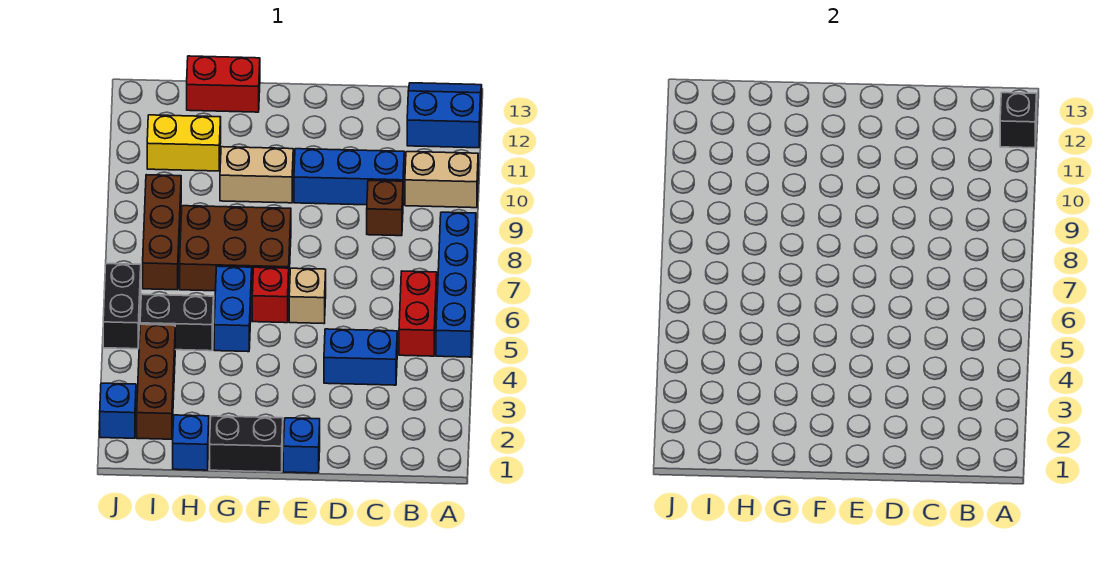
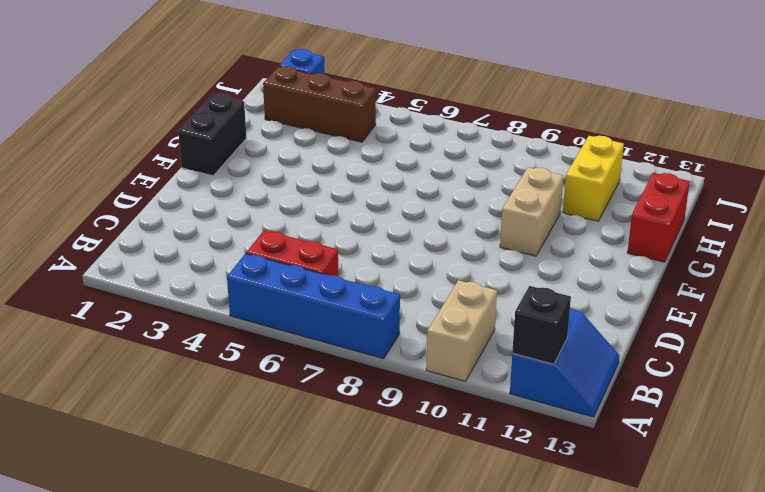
none -> blue 1x2 brick [324,329,397,385]
none -> brown 1x1 brick [367,180,403,236]
none -> blue 1x3 brick [294,149,404,205]

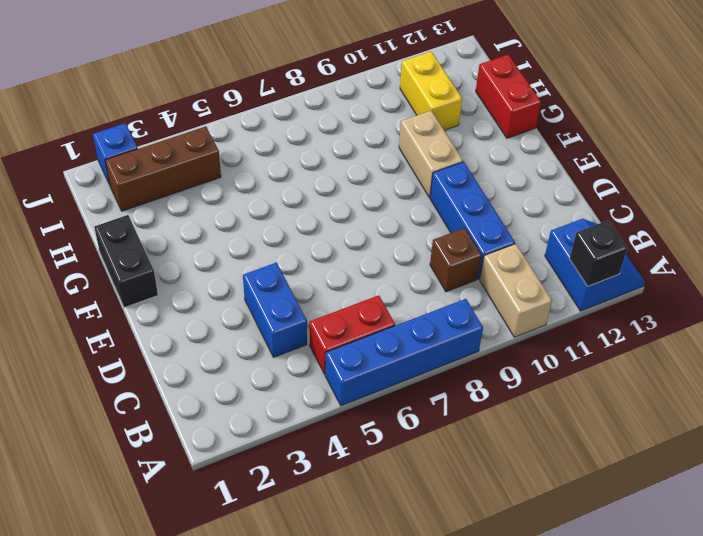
none -> blue 1x1 brick [283,418,320,473]
none -> tan 1x1 brick [289,268,326,324]
none -> red 1x1 brick [252,267,289,323]

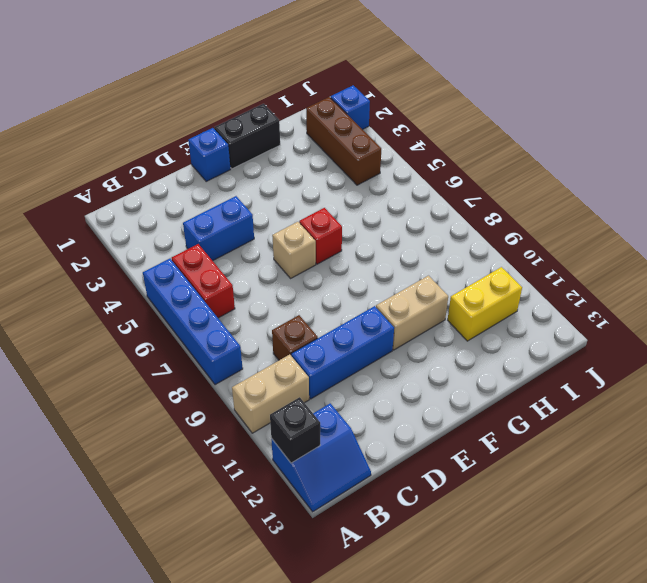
none -> brown 2x3 brick [180,206,291,292]
none -> blue 1x2 brick [214,266,252,352]
none -> red 1x2 brick [187,56,260,112]

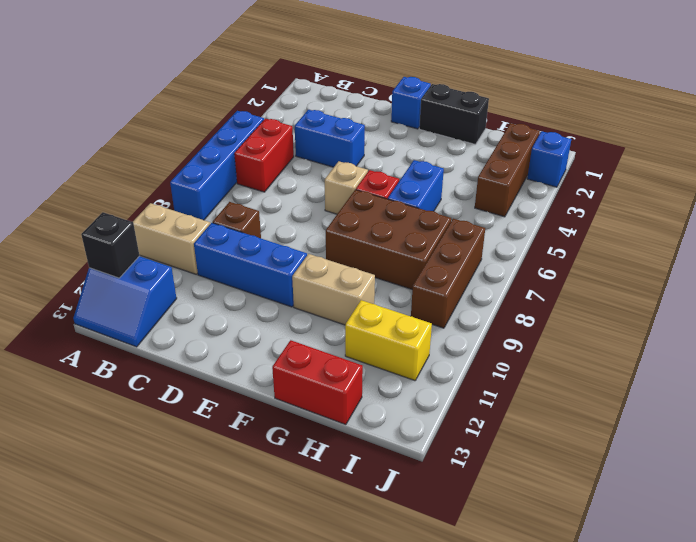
none -> blue 1x1 brick [173,415,209,470]
none -> black 1x2 brick [140,294,214,351]
none -> black 1x2 brick [103,264,141,349]

